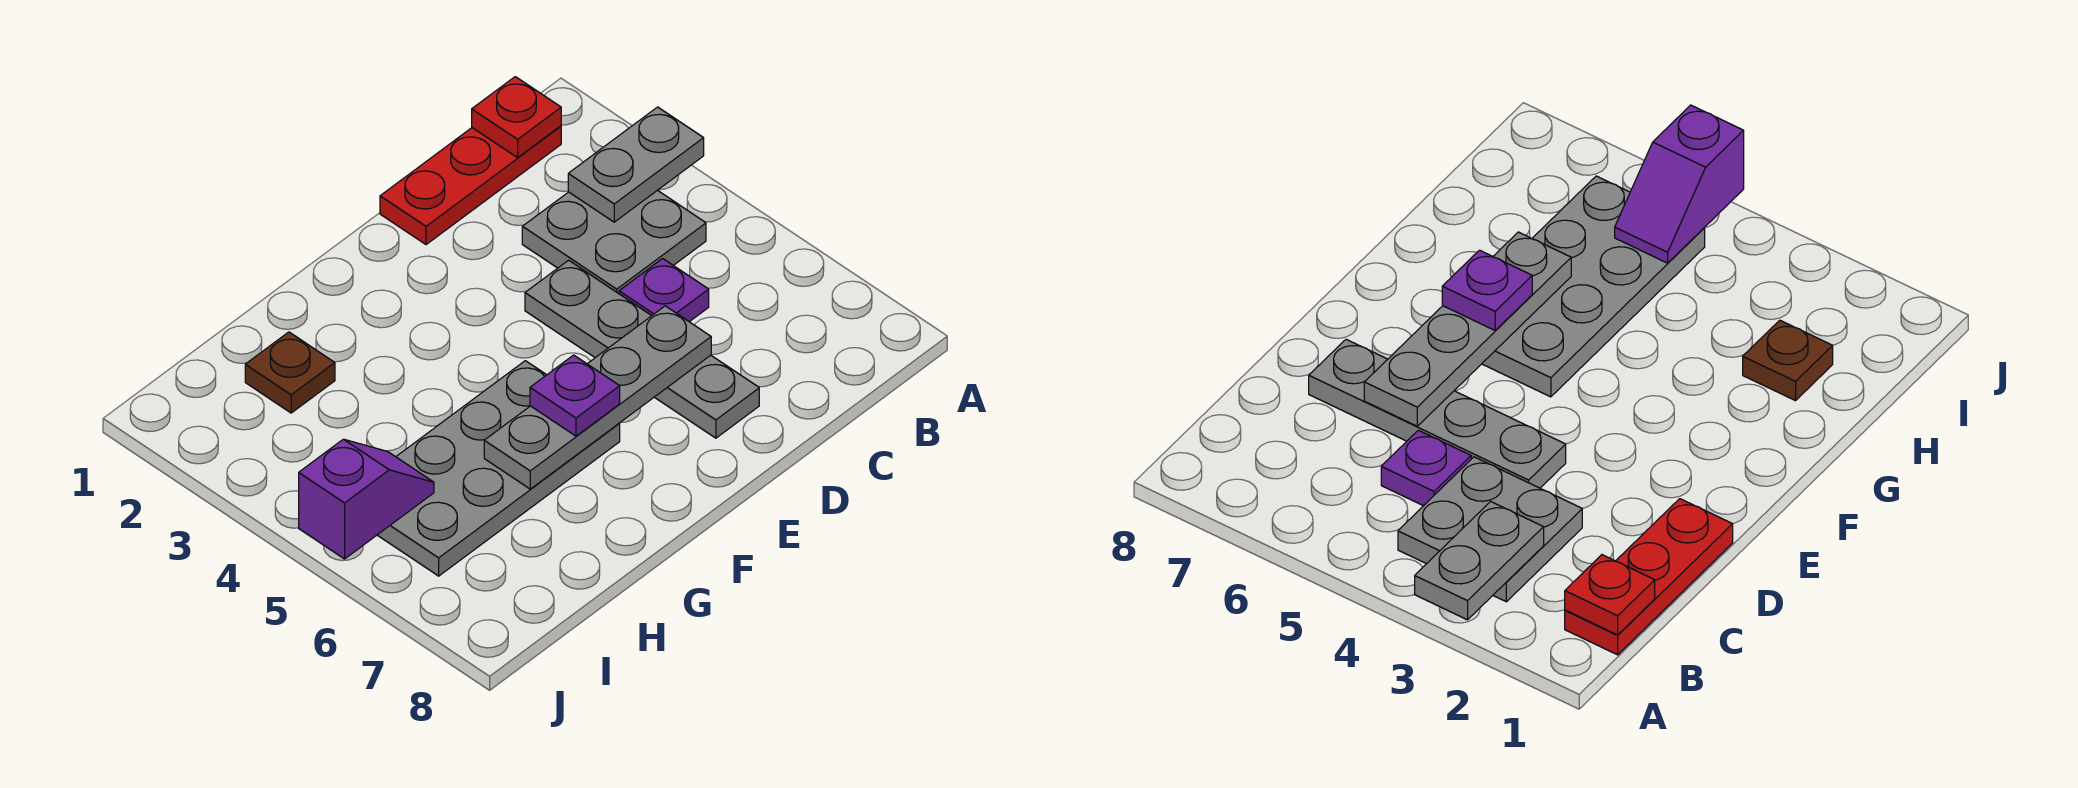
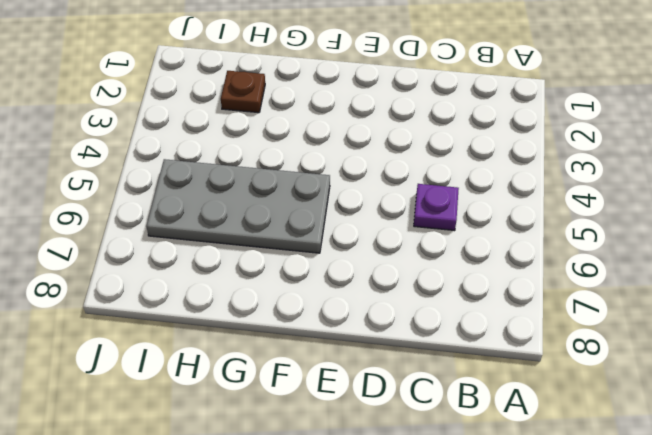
none -> red 1x3 plate [380,126,561,245]
none -> grey 2x2 plate [522,190,706,294]

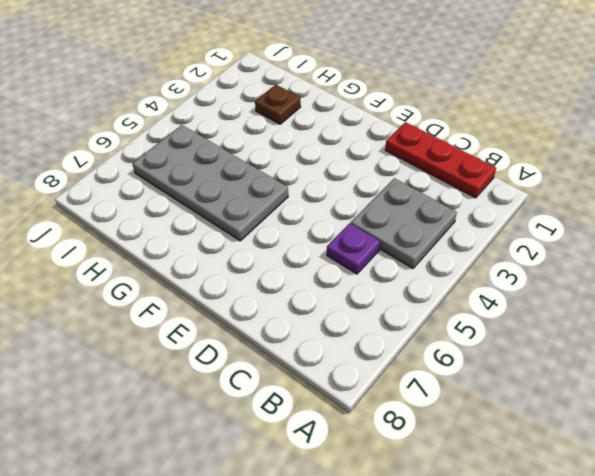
none -> grey 1x4 plate [525,260,759,438]
none -> grey 1x2 plate [568,107,704,222]

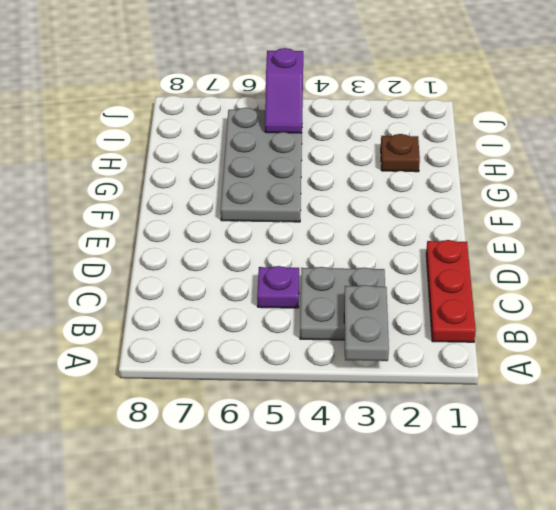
none -> grey 1x4 plate [525,260,759,438]
none -> red 1x1 plate [472,77,561,158]

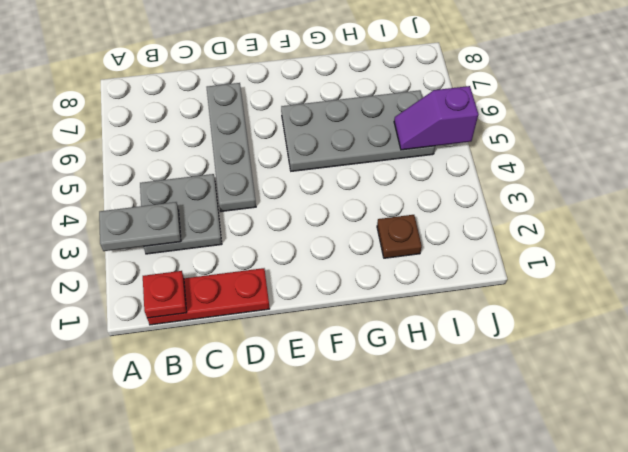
none -> purple 1x1 plate [619,259,709,322]
none -> grey 1x4 plate [484,306,711,489]

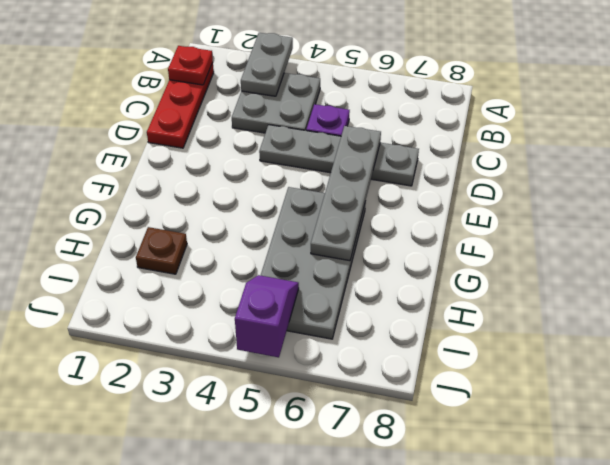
none -> purple 1x1 plate [530,355,620,436]

